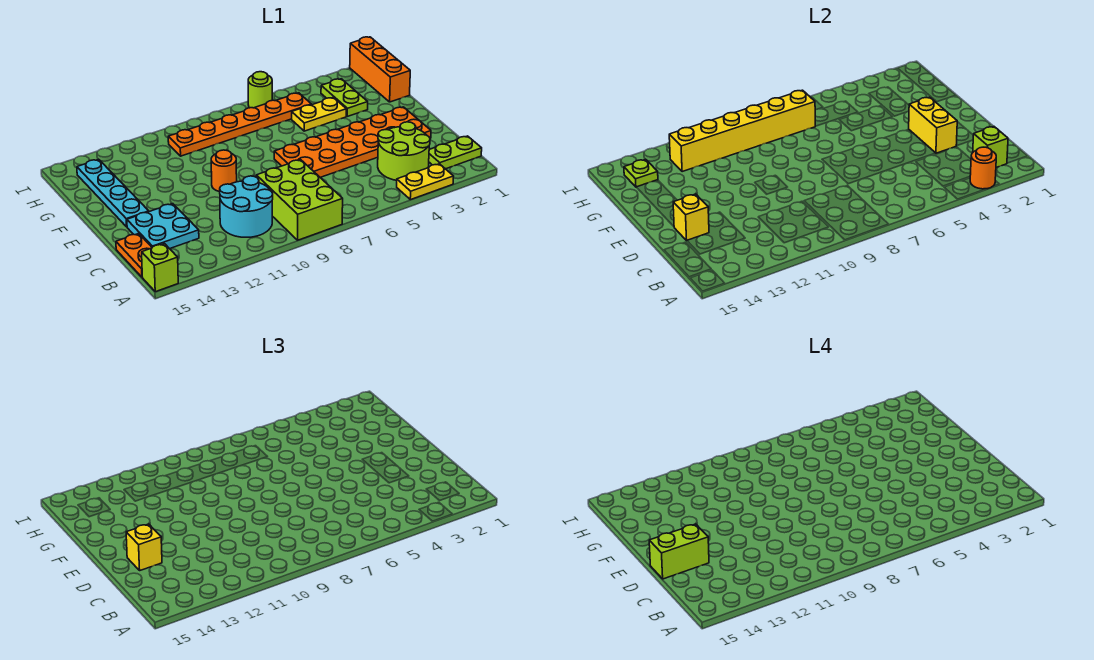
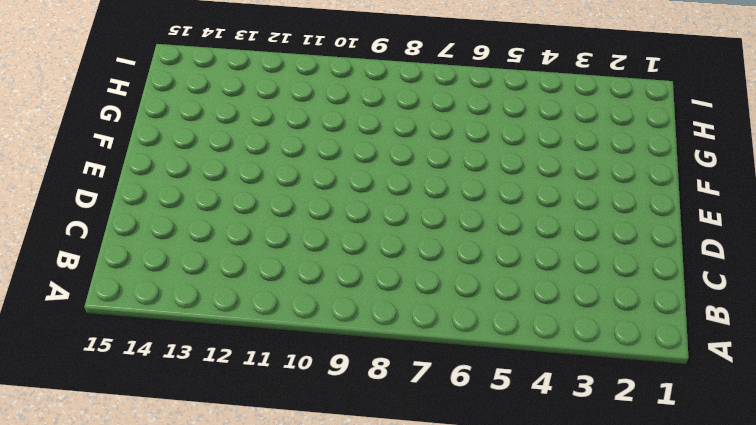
none -> yellow 1x2 plate [397,164,454,200]
none -> lime 2x3 brick [256,160,343,240]
none -> lime 1x1 brick [142,244,178,292]

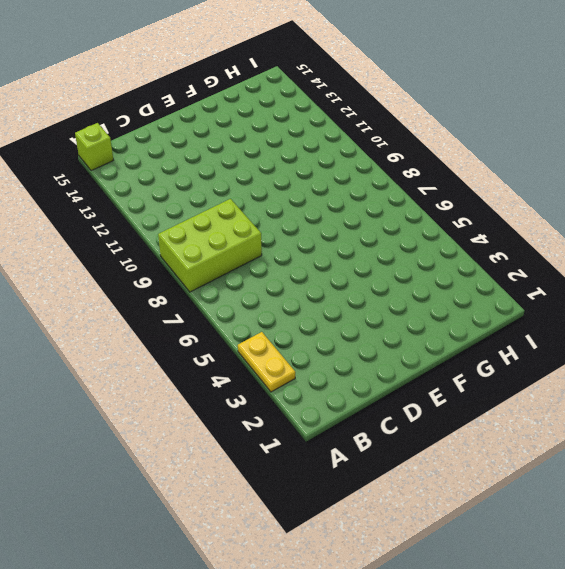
none -> lime 1x2 plate [429,136,482,169]
none -> lime 2x2 round brick [378,122,430,180]
none -> cyan 2x2 round brick [220,176,273,237]

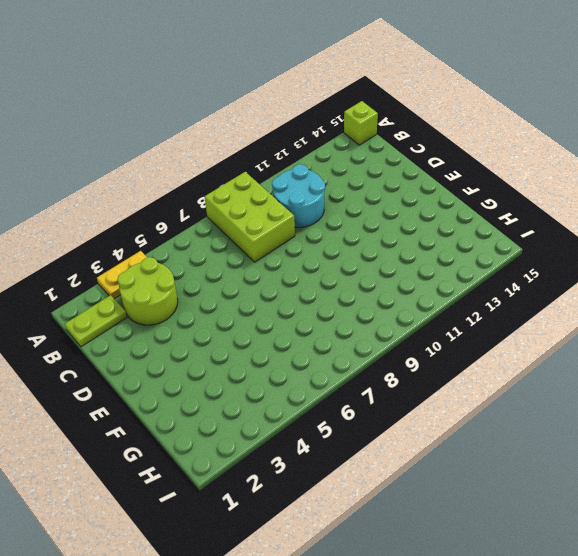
none -> orange 1x2 plate [116,234,152,277]
none -> cyan 2x2 plate [127,204,199,249]
none -> orange 2x6 plate [274,107,431,177]

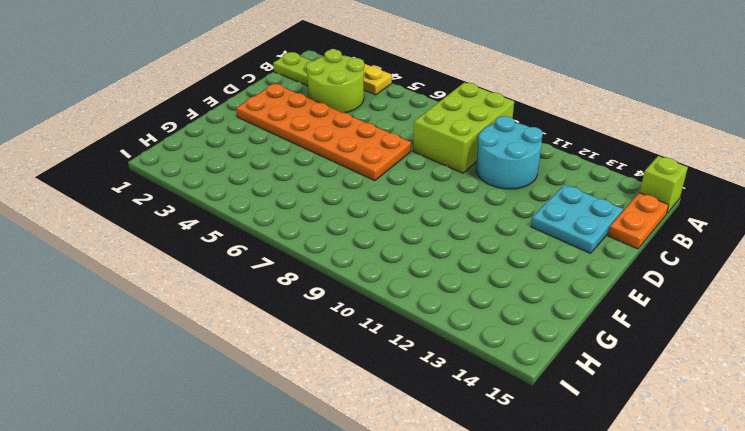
none -> orange 1x1 round brick [211,150,237,192]
none -> cyan 1x4 plate [77,159,149,227]
none -> orange 1x3 brick [350,37,410,102]

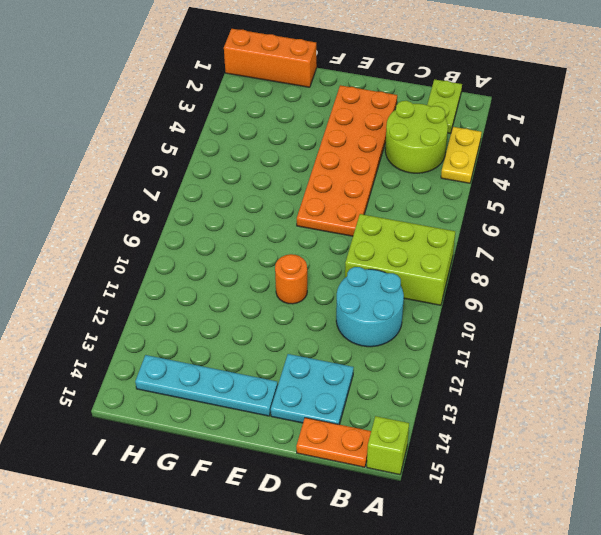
none -> lime 1x2 plate [321,79,368,116]
none -> yellow 1x2 plate [292,98,346,131]
none -> orange 1x6 plate [168,93,312,156]

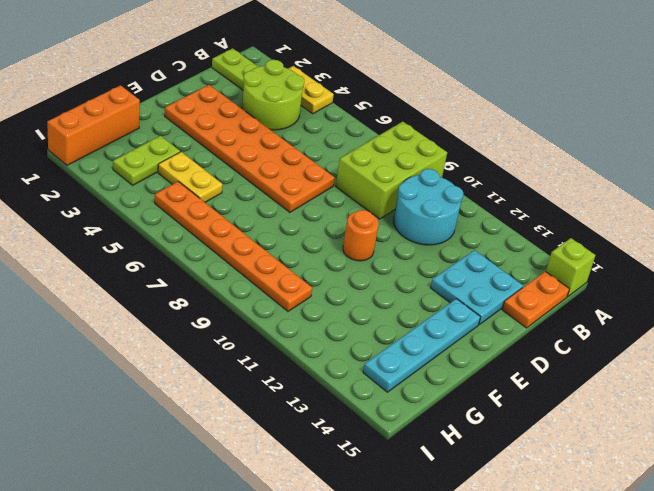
none -> lime 1x1 round brick [248,72,272,108]
none -> orange 1x1 round brick [970,147,996,189]
none -> lime 1x1 brick [973,127,1008,167]

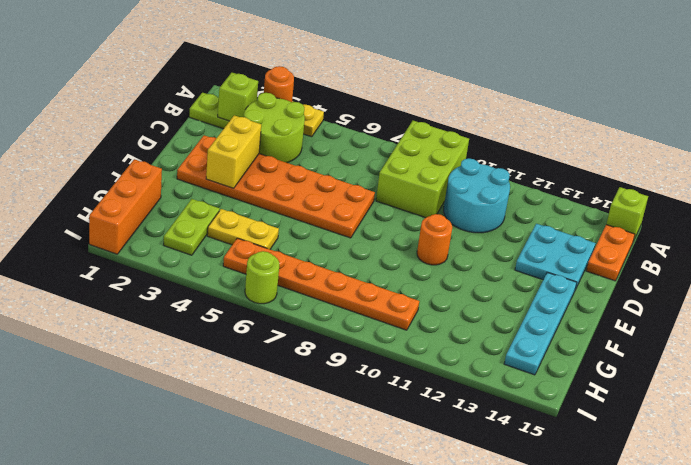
none -> yellow 1x1 brick [673,194,709,240]
none -> yellow 1x6 brick [669,90,815,172]
none -> lime 1x1 plate [624,159,658,187]

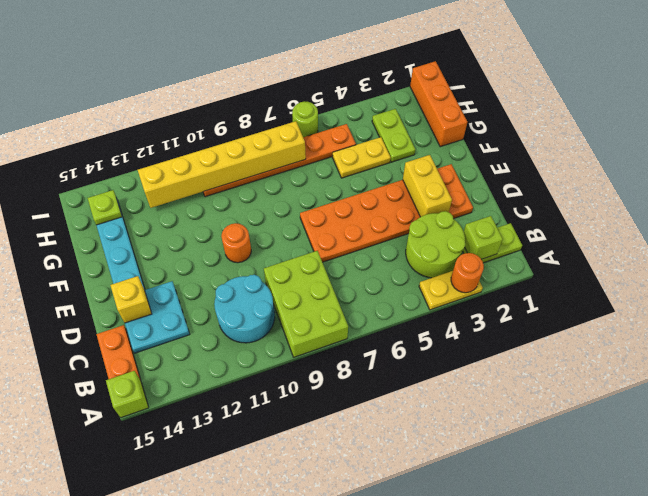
none -> yellow 1x1 brick [126,524,162,570]
none -> lime 1x2 brick [649,524,709,579]

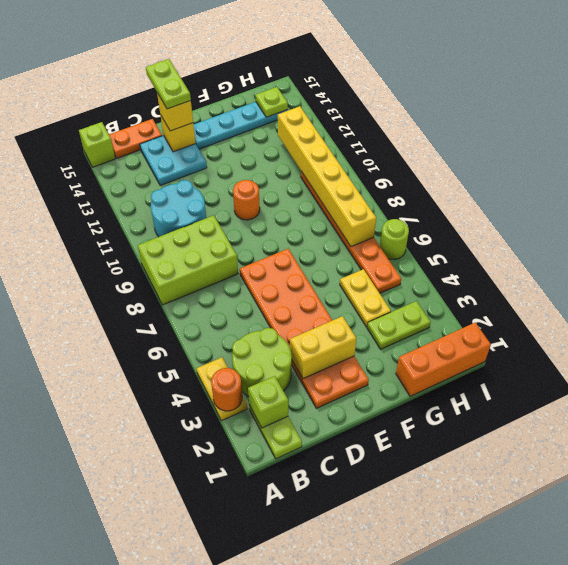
lime 1x2 plate [146,59,191,109] -> lime 1x2 brick [649,524,709,579]

